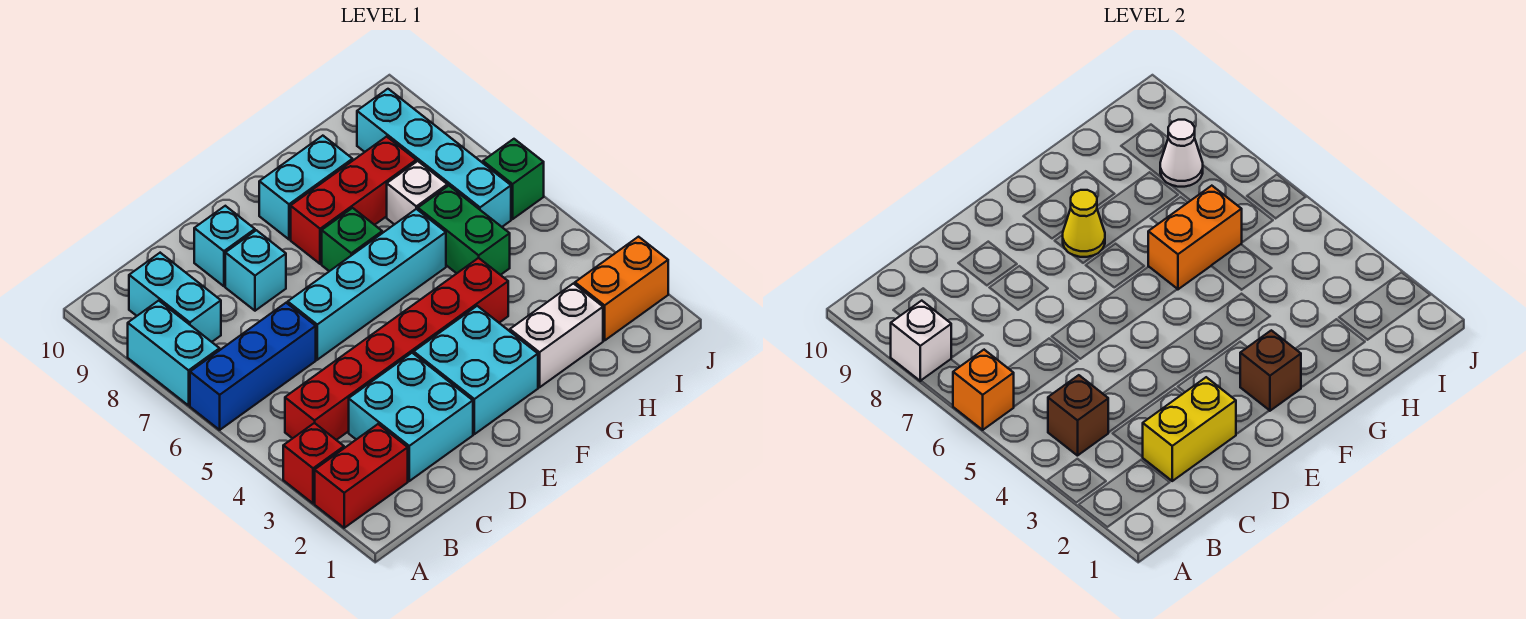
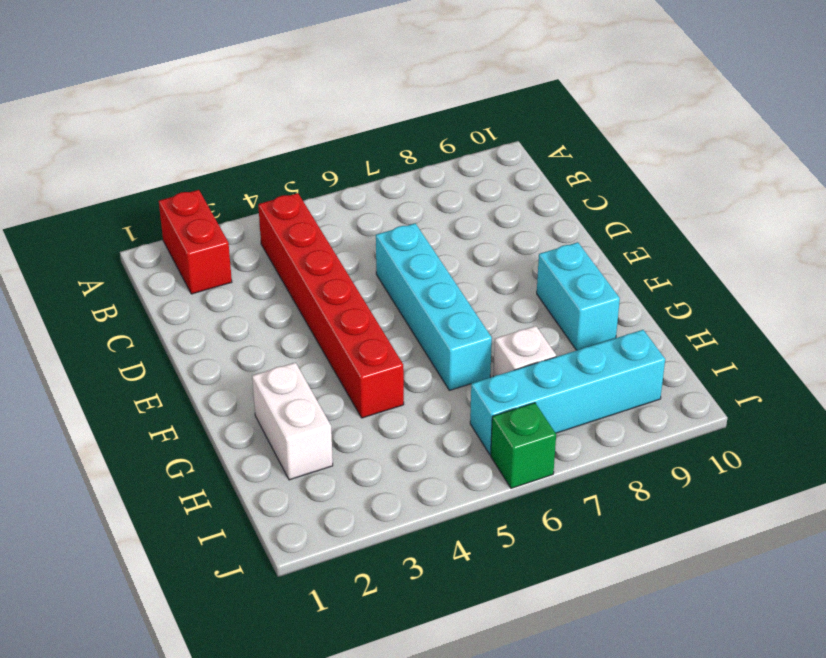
none -> red 1x1 brick [283,423,344,503]
none -> blue 1x3 brick [190,303,316,430]
none -> cyan 1x2 brick [128,301,220,405]

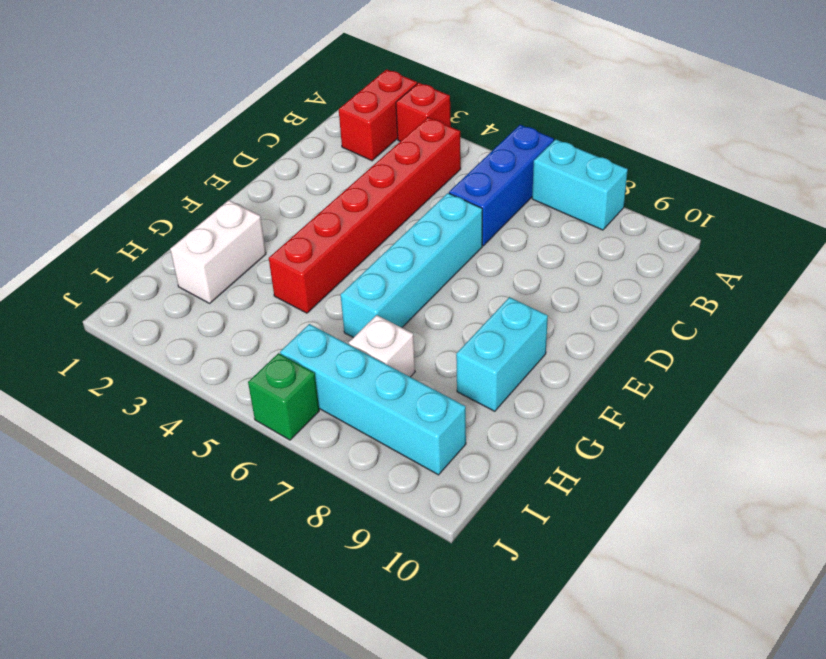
none -> cyan 1x2 brick [129,253,221,342]
none -> cyan 2x2 brick [349,353,473,481]
none -> cyan 1x1 brick [225,230,286,311]

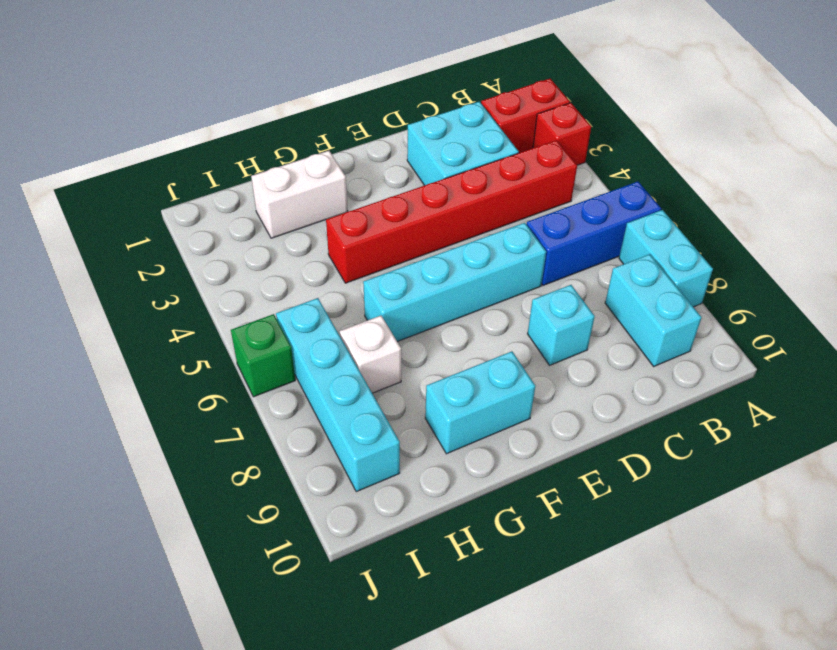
none -> cyan 1x1 brick [194,206,255,286]
none -> cyan 2x2 brick [414,306,538,434]
none -> green 1x1 brick [322,208,382,271]

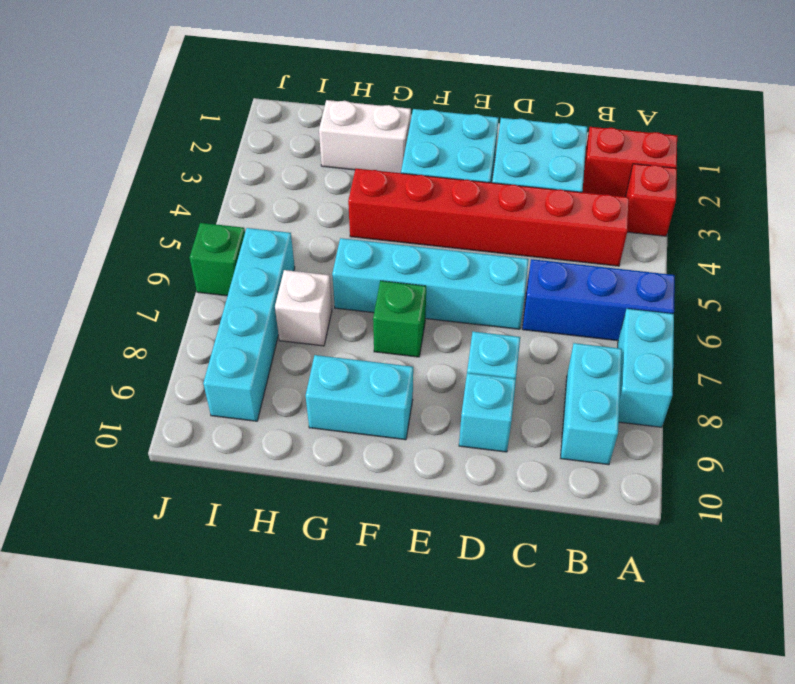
none -> red 1x3 brick [291,137,416,264]
none -> green 1x2 brick [418,186,510,275]
none -> orange 1x2 brick [575,237,668,340]

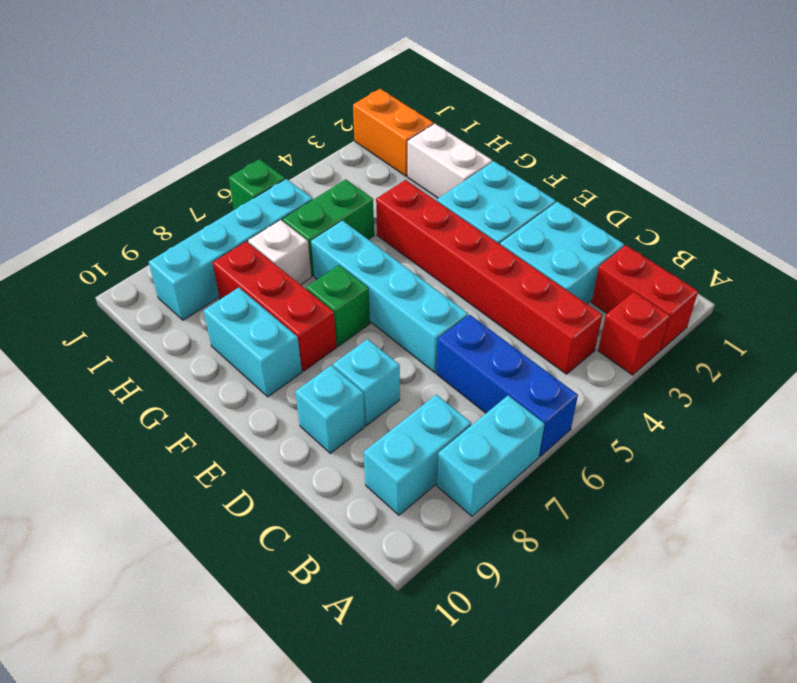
none -> orange 1x1 brick [953,350,1014,430]
none -> white 1x1 brick [891,301,951,381]
none -> brown 1x1 brick [1048,375,1108,456]

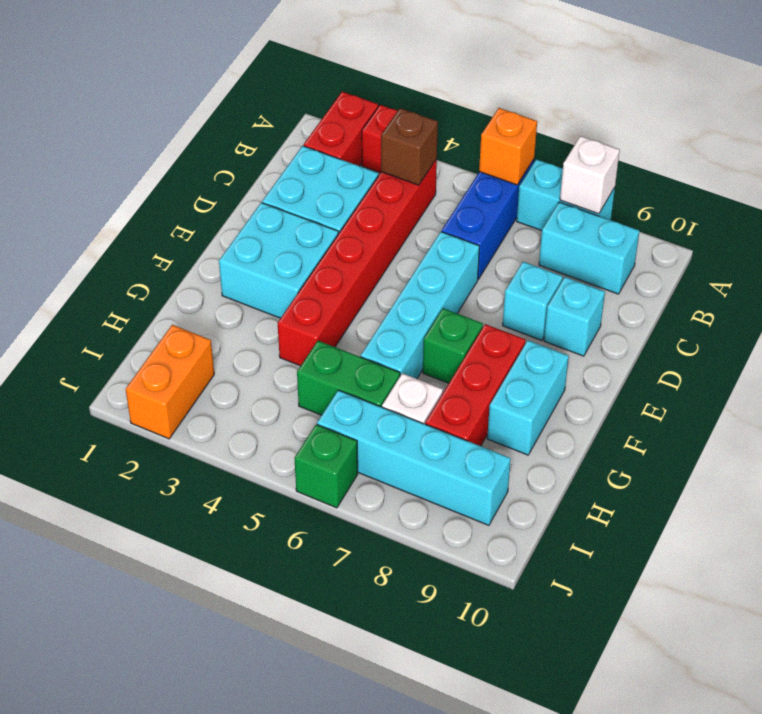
none -> white 1x2 brick [510,284,603,387]
none -> yellow 1x2 brick [1143,377,1236,481]
none -> brown 1x1 brick [1240,330,1301,411]

